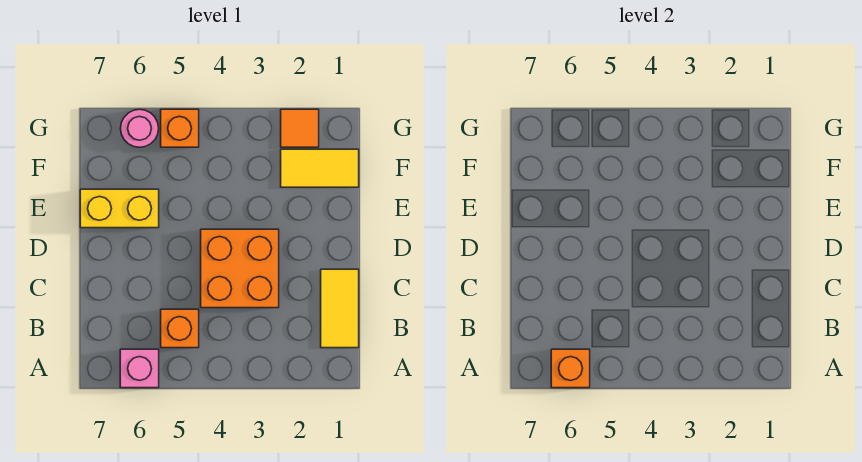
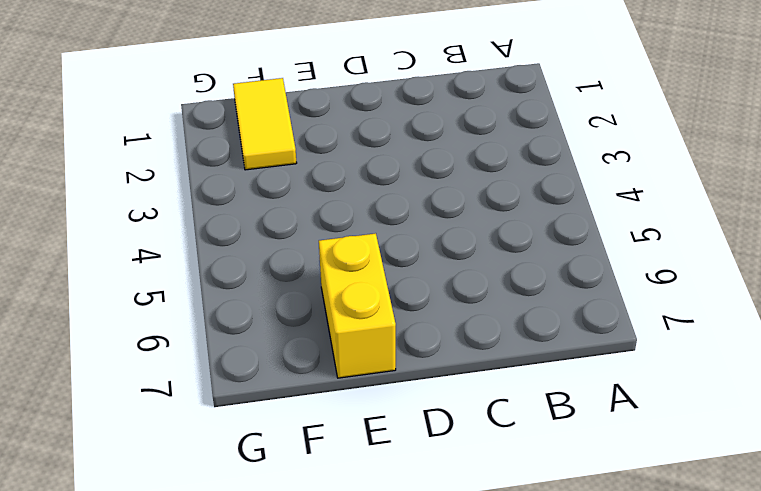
none -> pink 1x1 brick [120,349,159,388]
none -> yellow 1x2 tile [321,269,359,348]

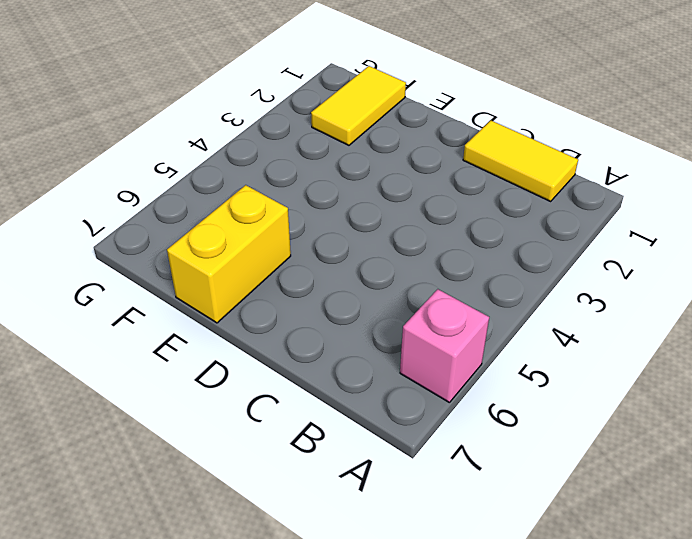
none -> orange 1x1 brick [161,309,199,348]
none -> orange 2x2 brick [201,229,279,308]

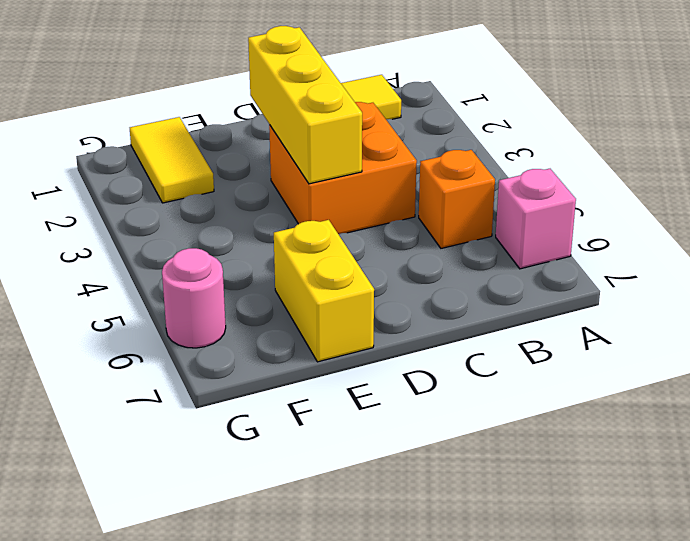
yellow 1x3 brick [248,26,362,184] -> none
none -> orange 1x1 tile [281,109,319,147]
none -> orange 1x1 brick [161,109,199,147]

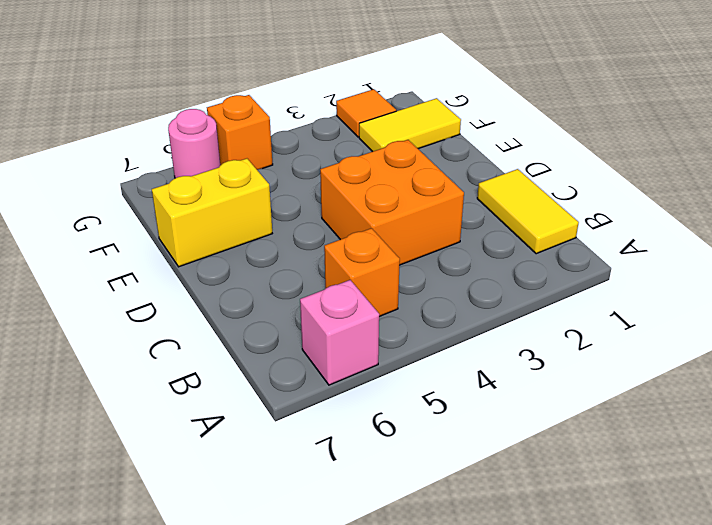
none -> orange 1x1 brick [551,349,590,388]

